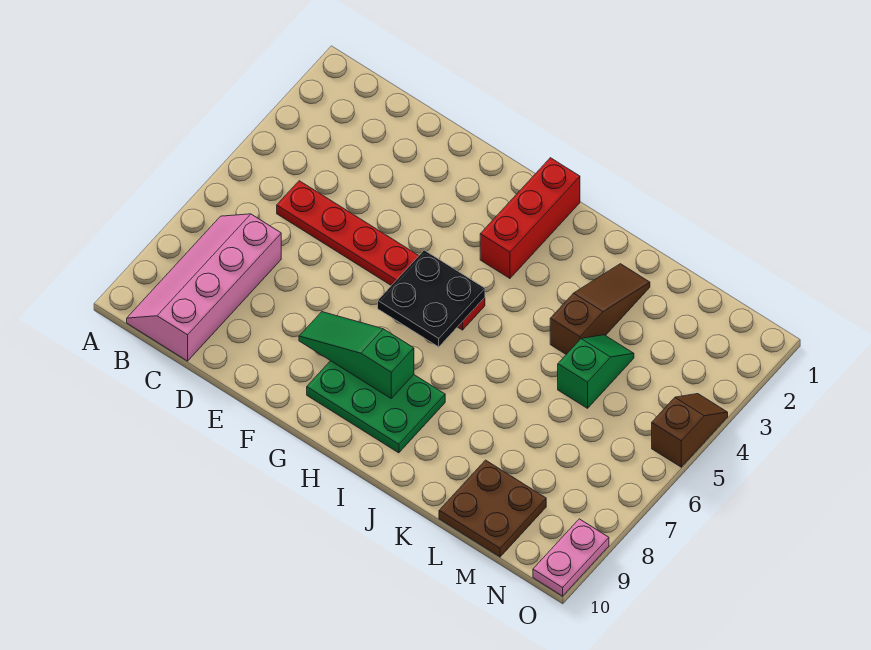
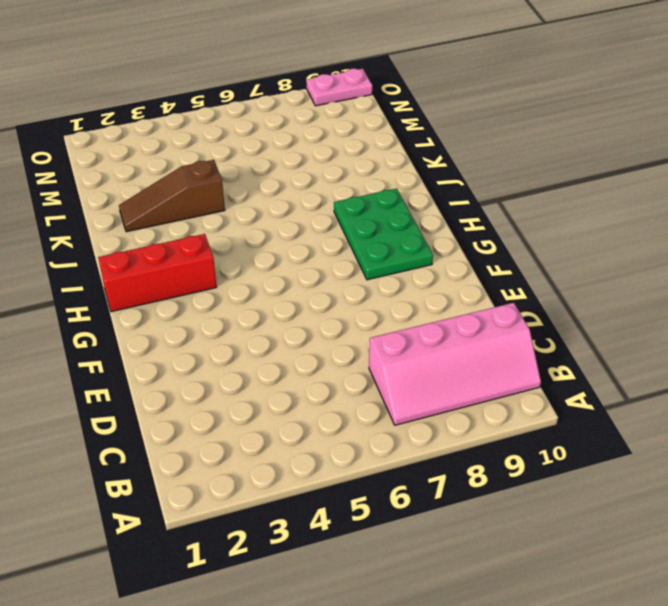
none -> red 1x6 plate [277,181,485,330]
none -> green 1x2 slope [558,335,634,408]

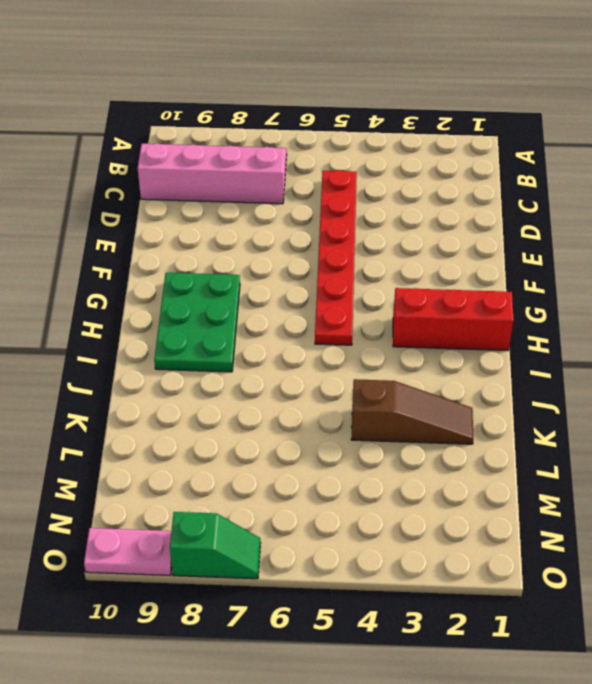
green 1x2 slope [170,512,261,579] -> green 1x2 slope moved to [558,335,634,408]
none -> brown 2x2 plate [439,460,546,557]
none -> brown 1x2 slope [652,394,728,467]

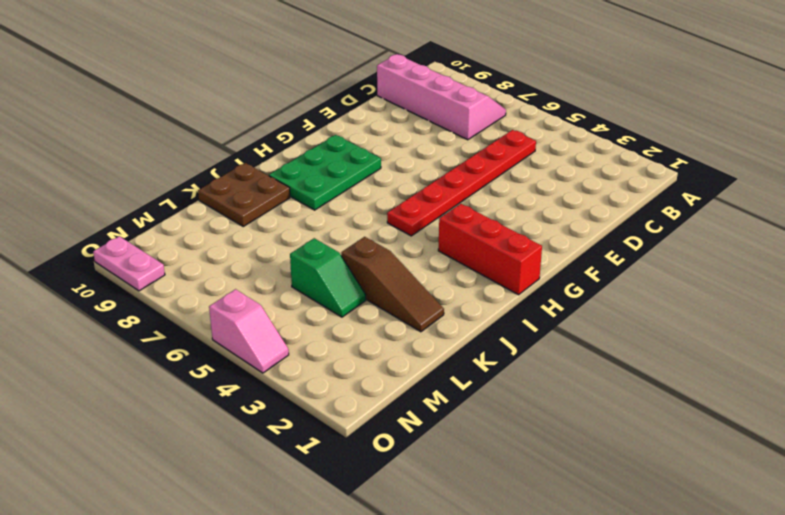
brown 2x2 plate [198,163,290,226] -> brown 2x2 plate moved to [439,460,546,557]
pink 1x2 slope [209,289,289,373] -> brown 1x2 slope [652,394,728,467]
none -> green 1x3 slope [299,312,414,398]
none -> black 2x2 plate [378,250,485,347]

